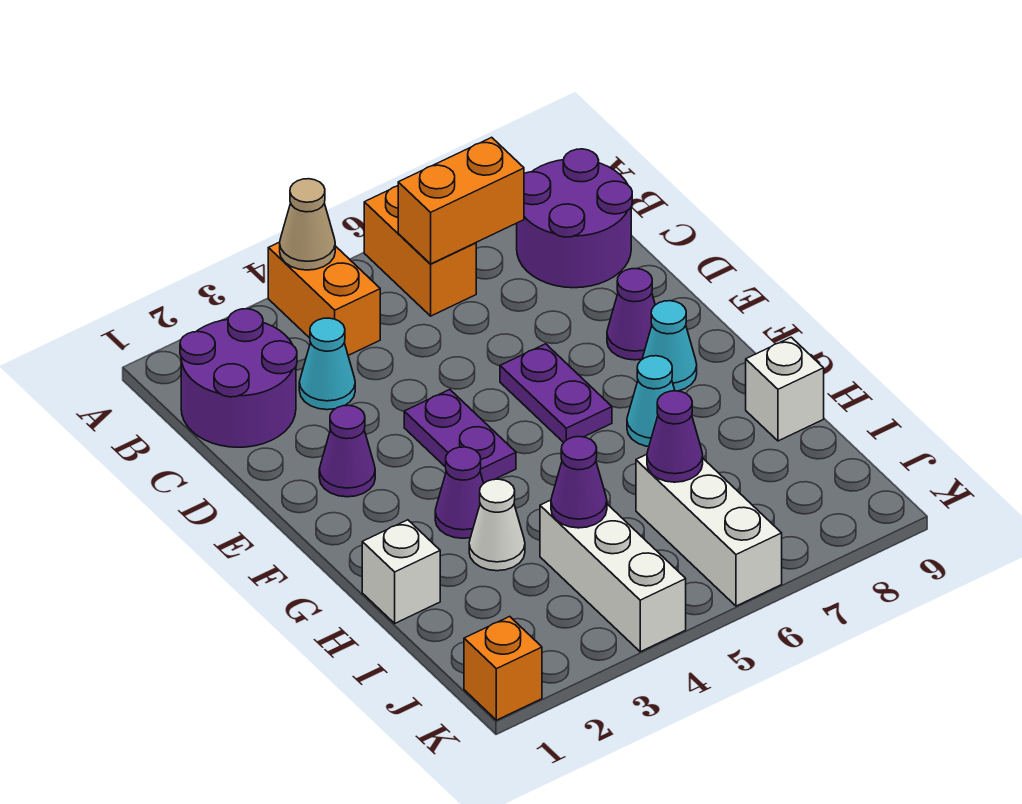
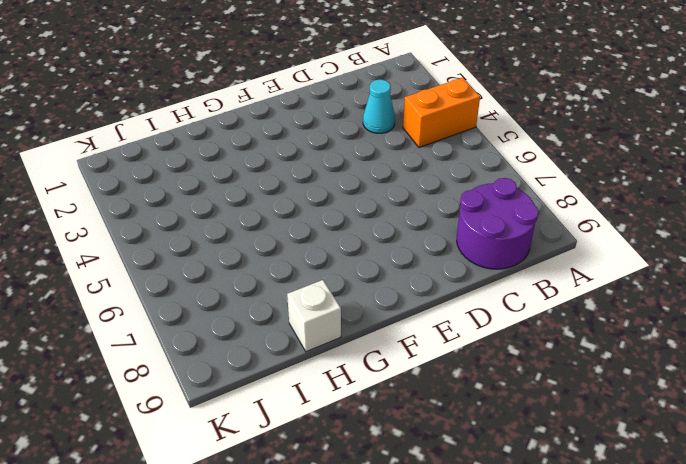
none -> orange 1x2 brick [364,186,476,316]
none -> purple 2x2 round brick [180,309,297,447]
none -> purple 1x1 cone [319,405,375,497]

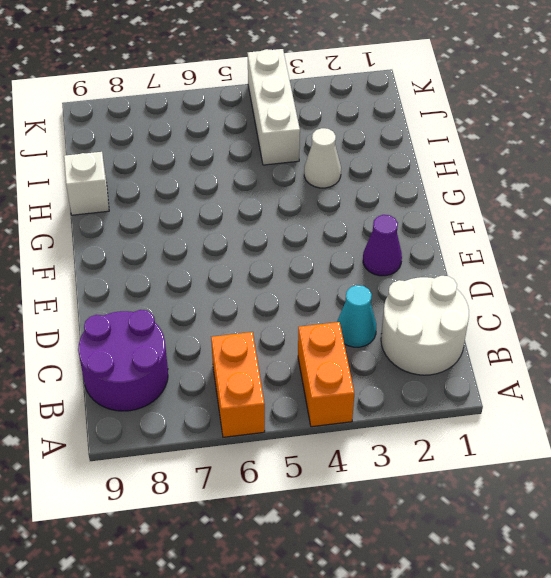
white 2x2 round brick [381,276,469,375] -> purple 2x2 round brick [180,309,297,447]
none -> purple 1x2 plate [404,390,516,483]
none -> purple 1x2 plate [500,344,612,443]
none -> purple 1x1 cone [607,269,655,360]

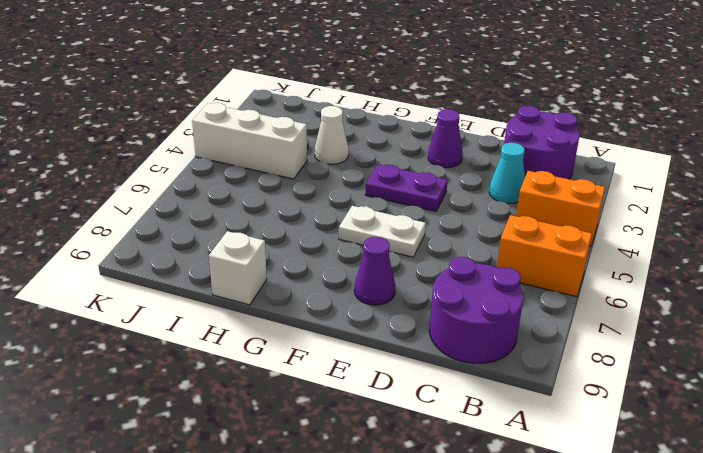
white 1x2 plate [339,206,426,257] -> purple 1x2 plate [500,344,612,443]
none -> cyan 1x1 cone [642,301,697,391]
none -> purple 1x1 cone [435,447,484,538]
none -> cyan 1x1 cone [627,356,675,447]

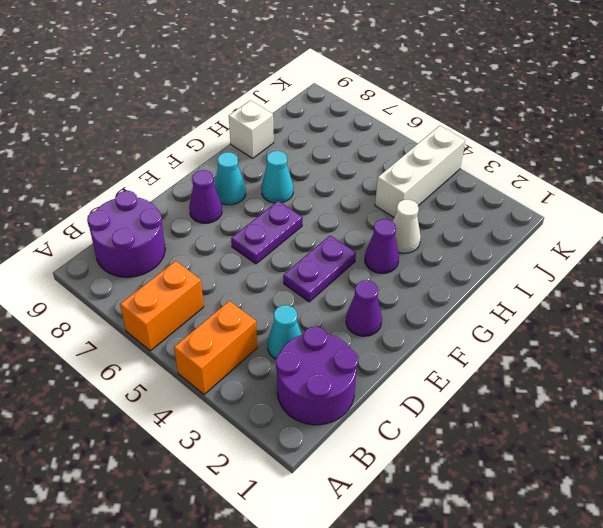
none -> white 1x1 brick [362,520,440,623]
none -> white 1x3 brick [636,454,782,606]
none -> orange 1x1 brick [464,617,542,720]

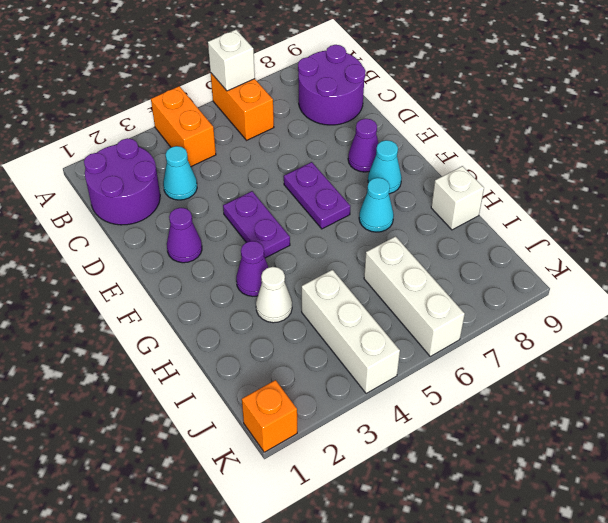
white 1x1 brick [208,30,255,91] -> white 1x1 brick moved to [362,520,440,623]
none -> tan 1x1 cone [280,179,335,270]
none -> orange 1x2 brick [398,137,524,264]
none -> purple 1x1 cone [551,437,607,528]

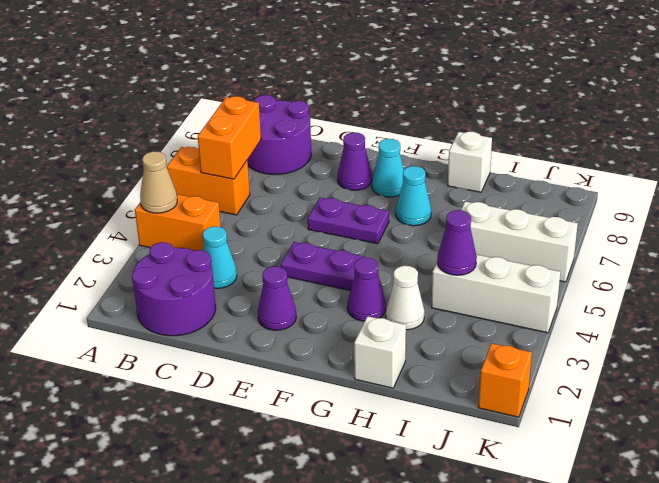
none -> purple 1x1 cone [647,391,703,482]

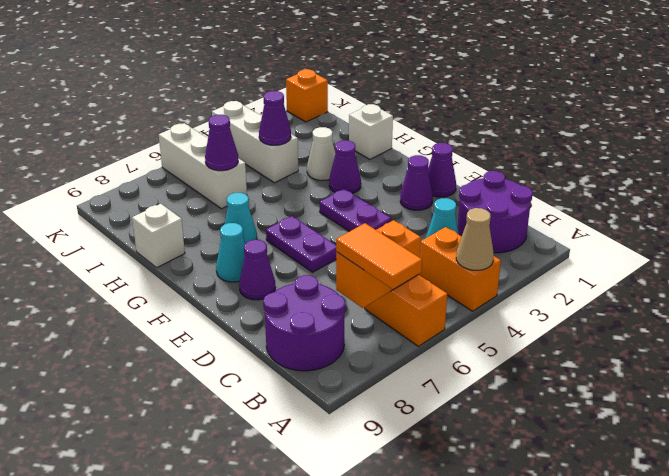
orange 1x2 tile [336,223,422,289] -> none
purple 1x1 cone [428,143,456,197] -> none

